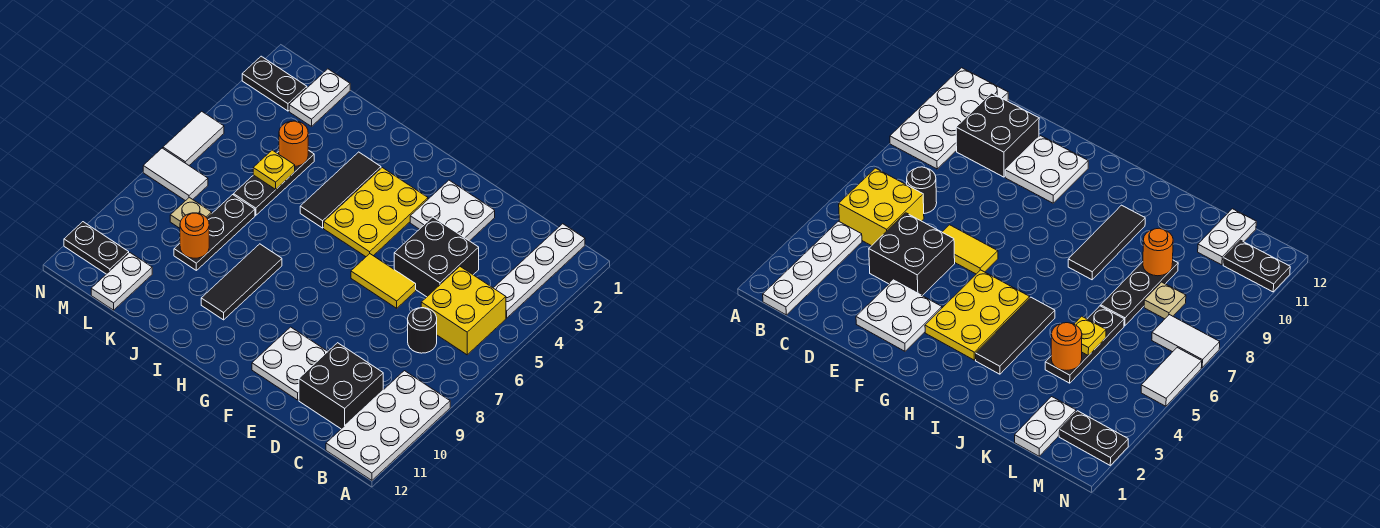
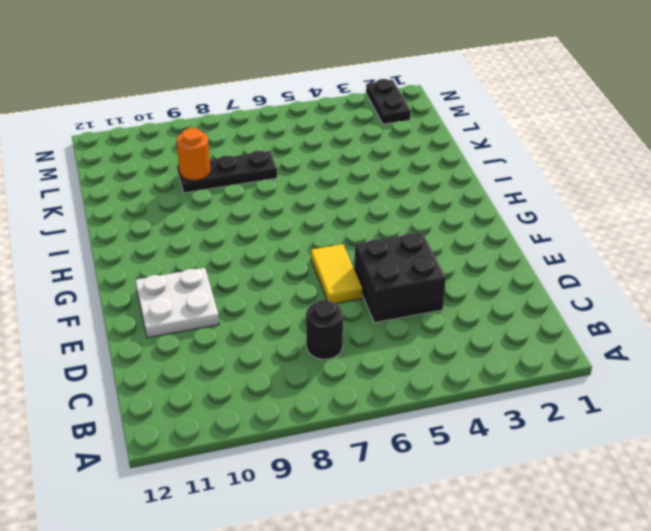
none -> white 2x4 plate [326,371,450,480]
none -> white 1x4 plate [494,224,585,318]
none -> yellow 2x2 brick [421,267,506,355]

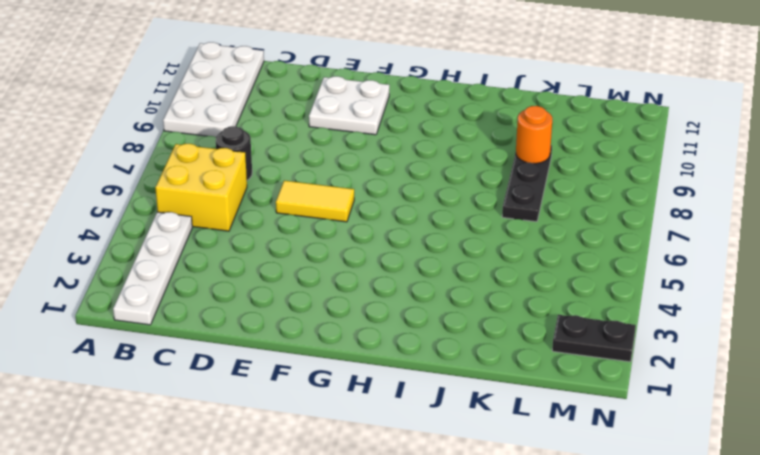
none -> black 2x2 brick [299,343,383,429]
none -> black 2x2 brick [394,217,479,297]
none -> white 2x2 plate [410,180,495,241]

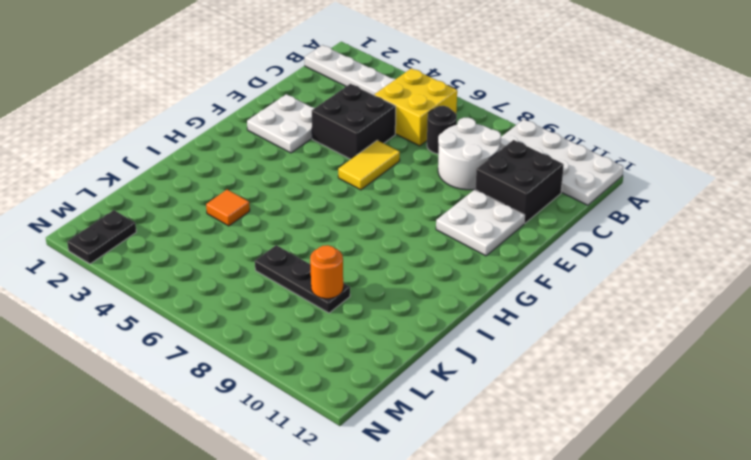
white 2x2 round brick [438,118,501,190] -> none
orange 1x1 tile [206,190,250,226] -> none
none -> yellow 2x3 plate [324,168,428,257]
none -> black 1x3 tile [300,152,381,228]
none -> black 1x3 tile [201,244,282,320]

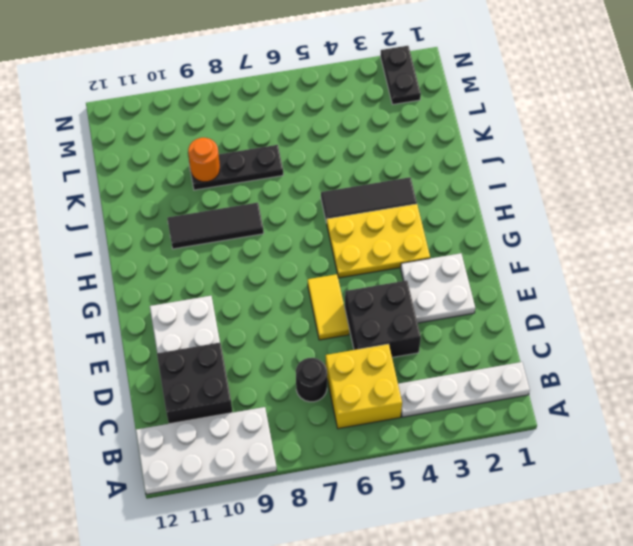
none -> black 1x3 plate [234,150,314,215]
none -> white 1x2 plate [289,69,350,126]
none -> tan 1x1 plate [170,197,212,228]

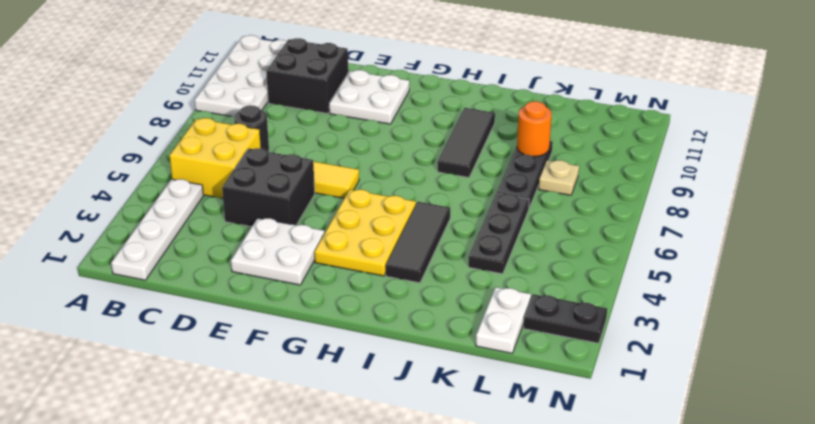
none -> white 1x2 plate [91,253,152,310]
none -> white 1x2 tile [143,148,208,201]
none -> black 1x2 plate [64,222,129,274]

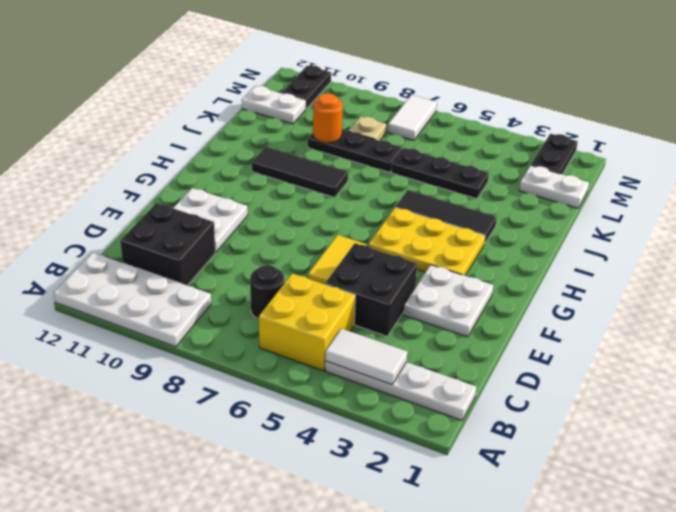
white 1x2 tile [325,329,407,385] -> white 1x2 tile moved to [163,111,224,165]
none -> orange 1x1 round brick [279,121,308,166]
none -> yellow 1x1 plate [253,150,295,190]

